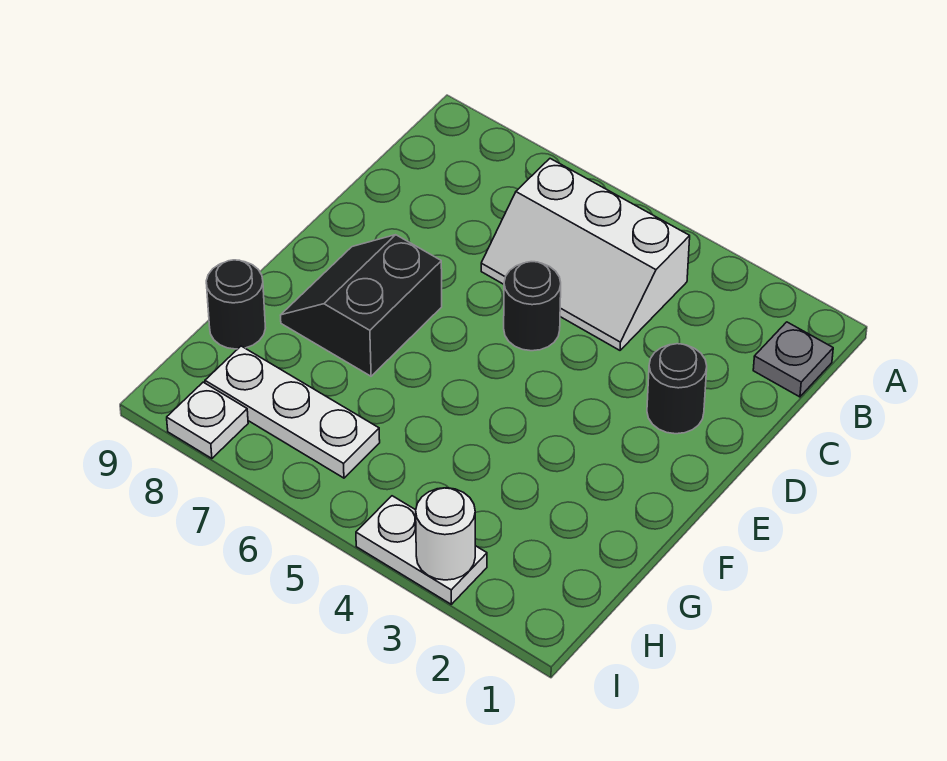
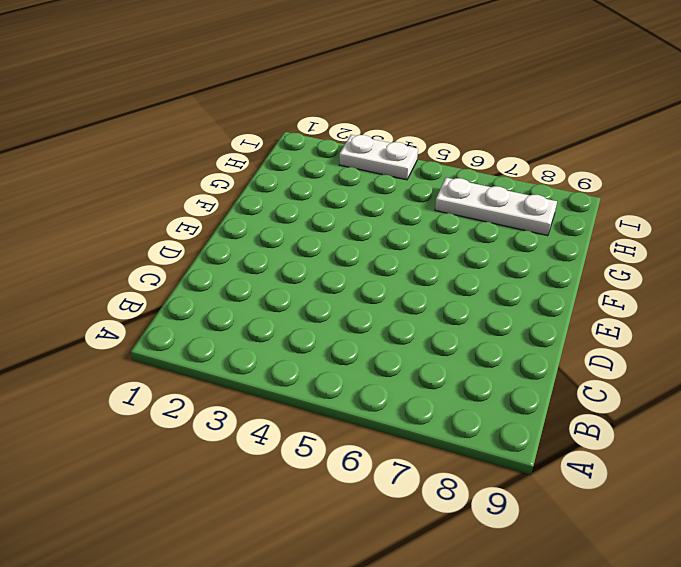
none -> grey 1x1 plate [753,322,833,397]
none -> white 2x3 slope [481,159,690,350]

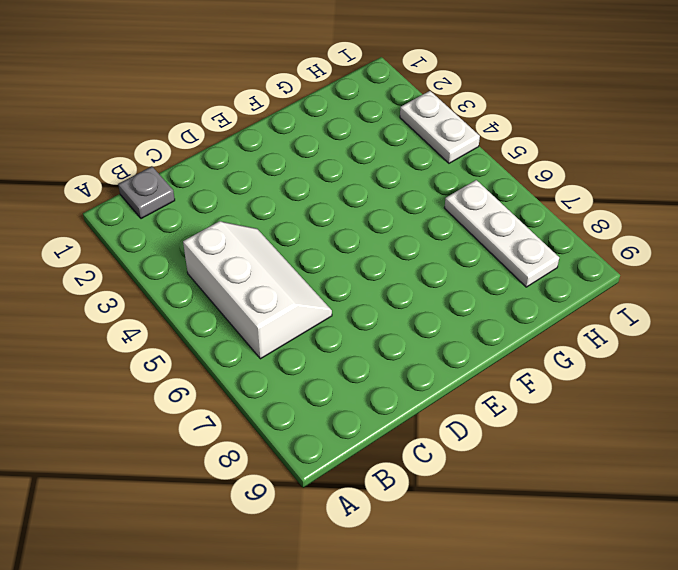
none -> black 1x1 round brick [647,344,707,434]
none -> black 1x1 round brick [504,262,561,351]

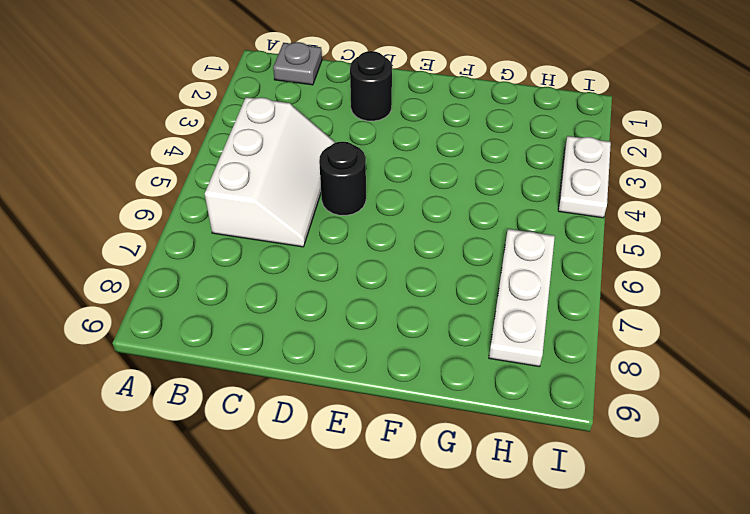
none -> black 2x2 slope [281,235,442,376]
none -> black 1x1 round brick [206,260,265,349]

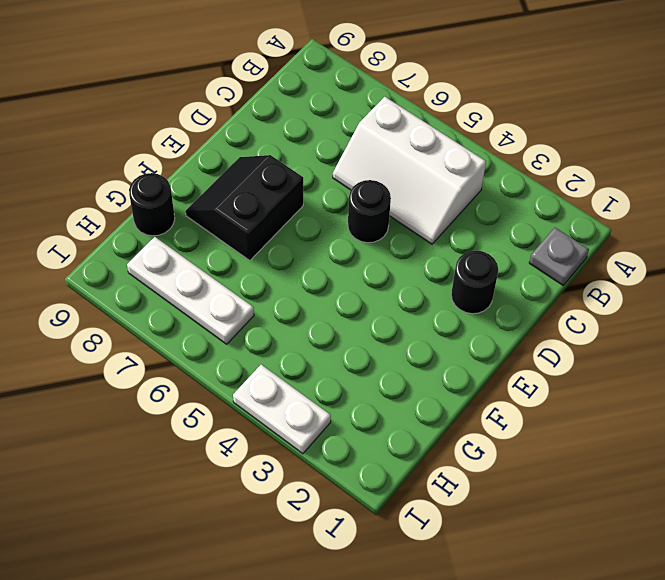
none -> white 1x1 plate [167,382,248,459]
none -> white 1x1 round brick [416,488,475,580]

